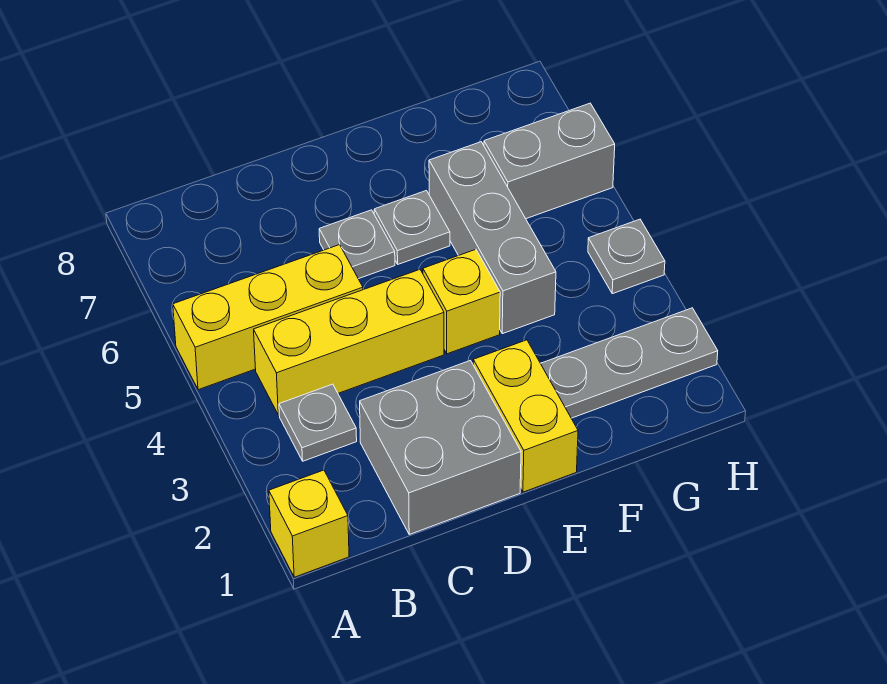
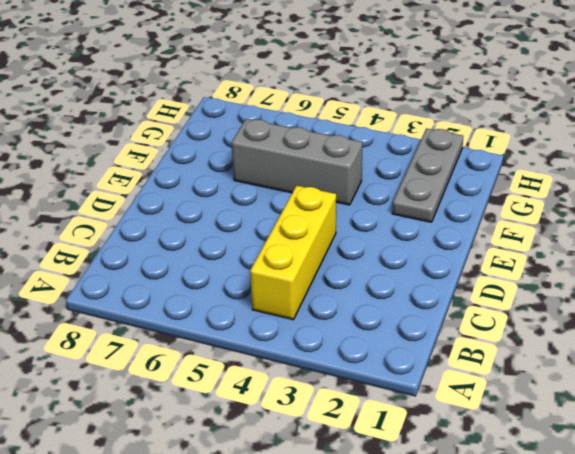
none -> yellow 1x1 brick [269,470,349,577]
none -> yellow 1x3 brick [173,245,363,390]
none -> grey 1x1 plate [279,384,357,461]

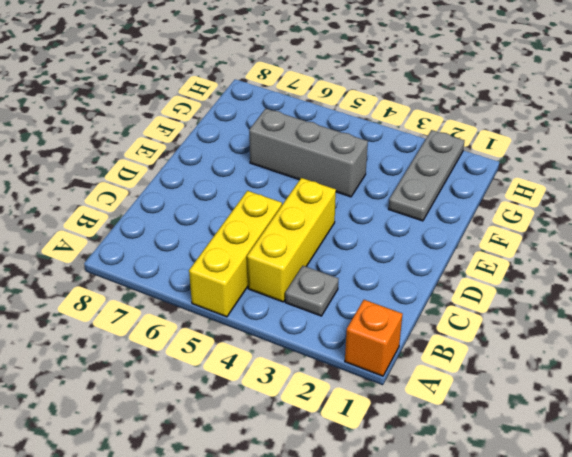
orange 1x1 brick [345,300,403,376] -> yellow 1x1 brick [269,470,349,577]
none -> grey 2x2 brick [360,361,521,534]
none -> grey 1x1 plate [319,210,395,279]
none -> yellow 1x2 brick [473,340,578,492]

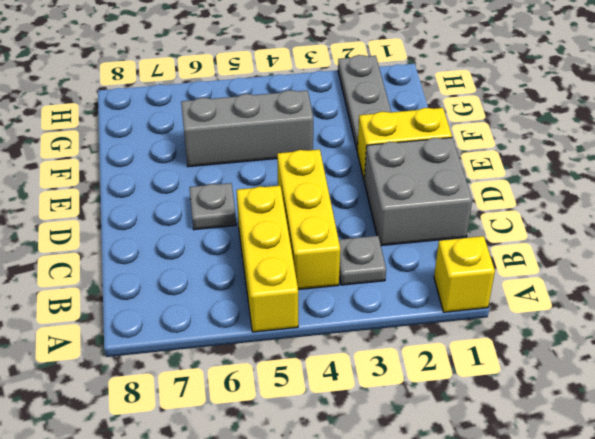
none -> yellow 1x1 brick [423,249,500,354]
none -> grey 1x1 plate [374,191,450,264]
none -> grey 1x2 brick [484,103,615,219]

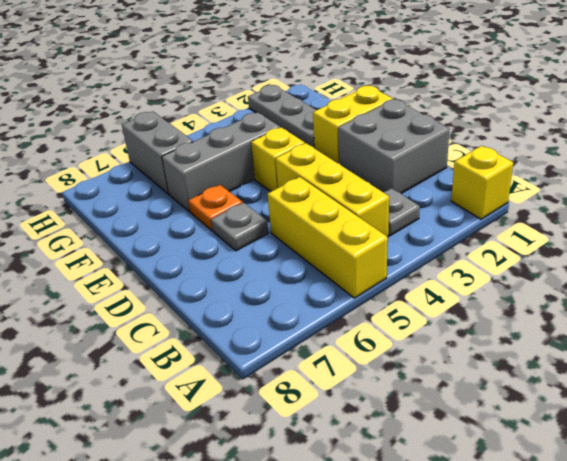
orange 1x1 plate [188,185,242,230] -> grey 1x1 plate [374,191,450,264]
none -> grey 1x1 plate [588,219,665,294]

